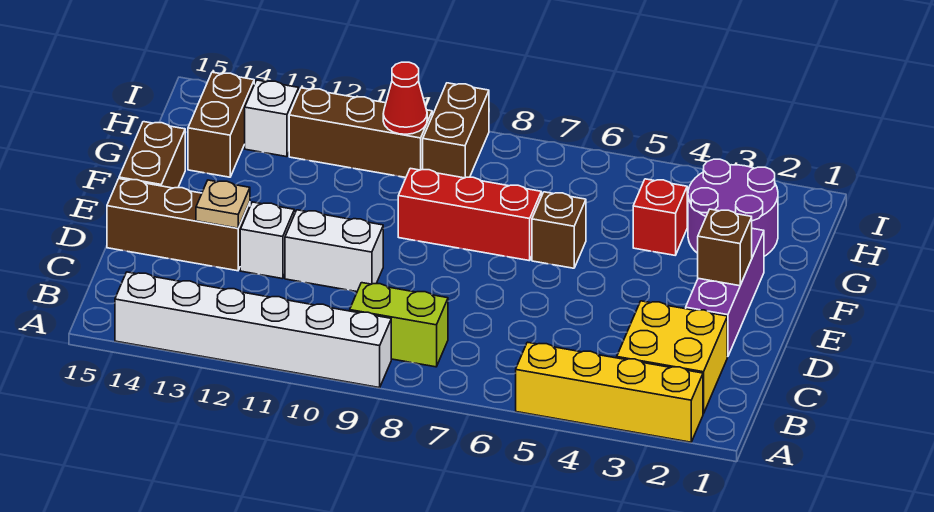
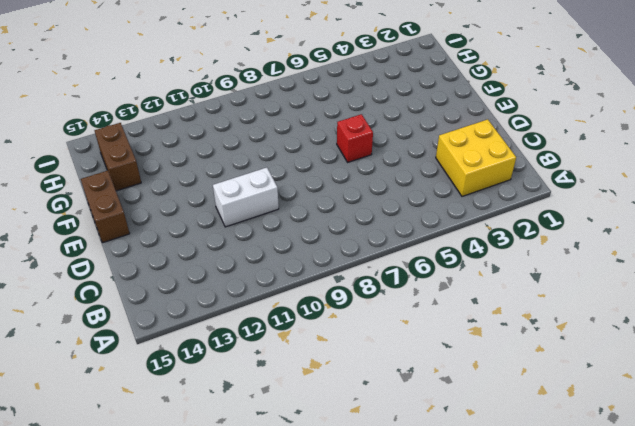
red 1x1 brick [337,114,373,162] -> red 1x1 brick moved to [633,179,687,255]
none -> yellow 1x4 brick [516,342,703,442]
none -> white 1x6 brick [115,272,391,388]
none -> lime 1x2 brick [350,283,448,367]

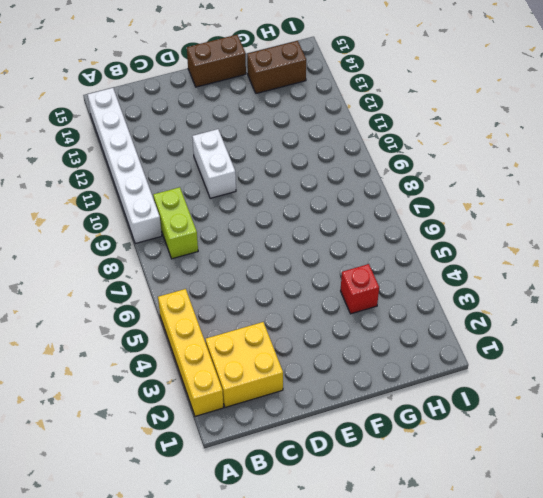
none -> purple 1x3 brick [686,228,764,357]
none -> white 1x1 brick [240,202,294,279]
none -> brown 1x3 brick [107,179,250,271]

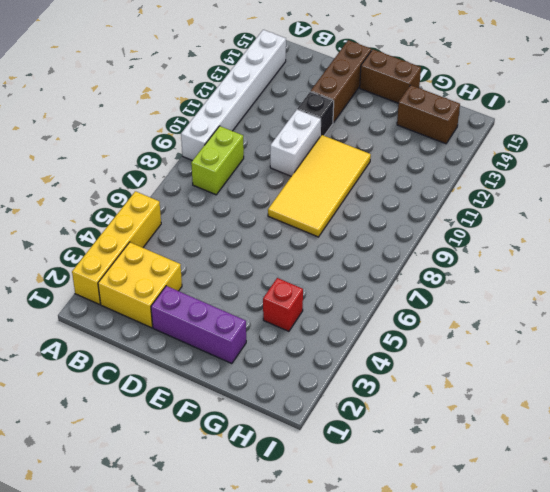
black 1x1 brick [297,92,334,136] -> white 1x1 brick [240,202,294,279]
yellow 2x4 tile [268,135,371,237] -> red 1x3 brick [398,168,541,261]
none -> brown 1x1 brick [532,192,586,268]
none -> purple 2x2 round brick [688,159,778,256]
none -> brown 1x2 brick [423,83,489,178]

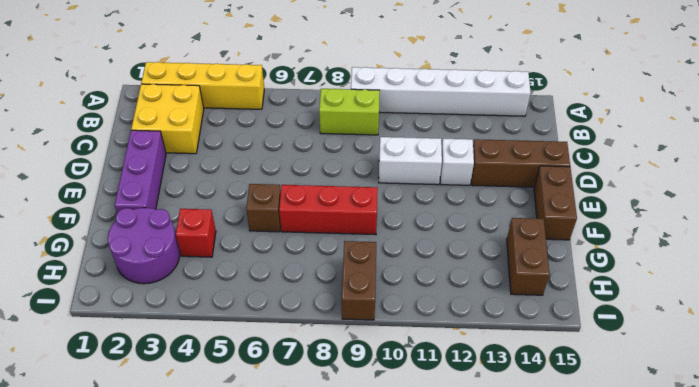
none -> brown 1x3 brick [289,88,432,178]
none -> white 1x1 brick [245,80,299,157]
none -> tan 1x1 plate [196,180,250,228]

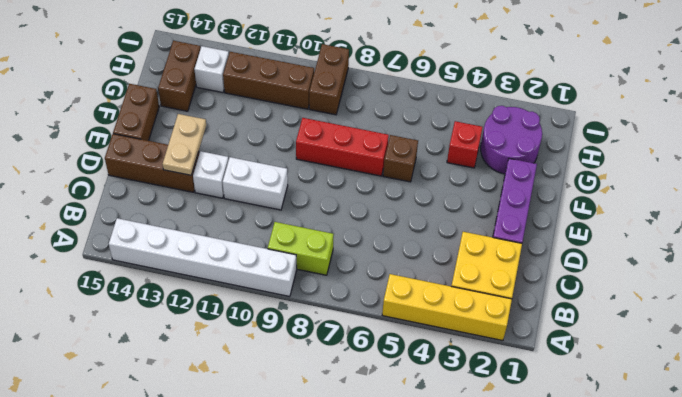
tan 1x2 plate [162,114,206,175] -> tan 1x1 plate [196,180,250,228]
none -> brown 1x1 brick [698,209,752,286]
none -> red 1x1 cone [383,62,427,134]

